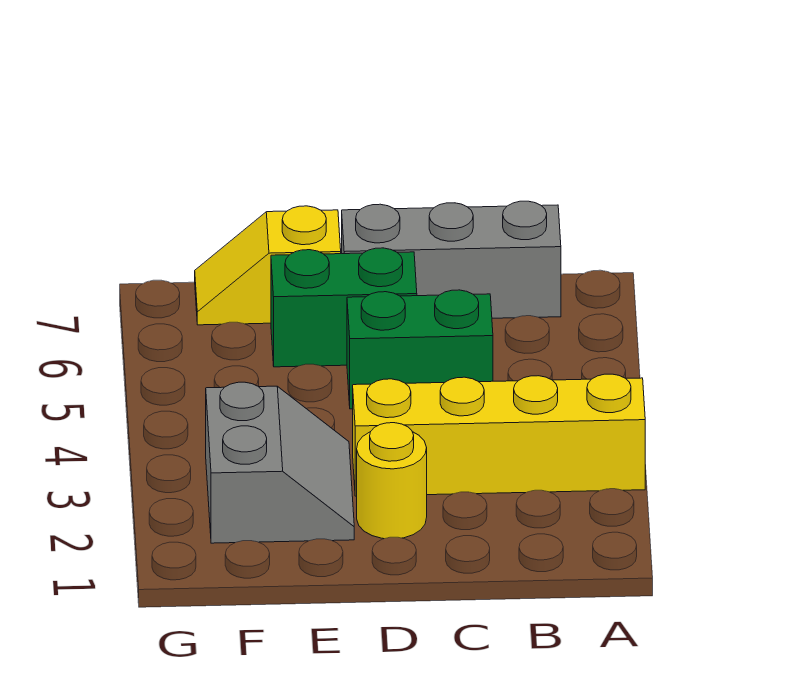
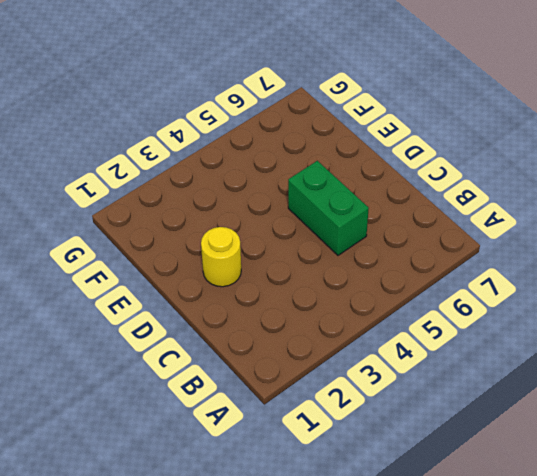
none -> yellow 1x4 brick [353,374,645,496]
none -> grey 1x3 brick [342,201,561,318]

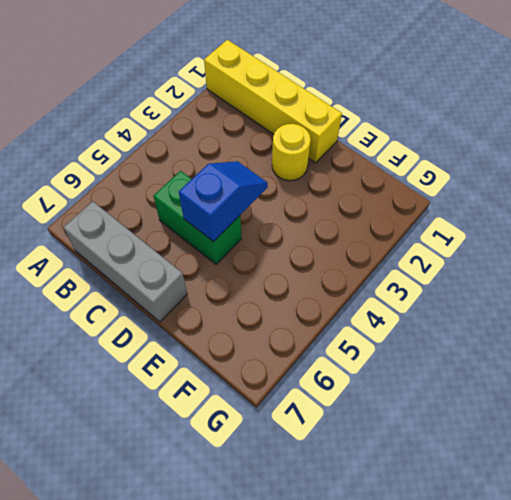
yellow 1x4 brick [204,40,342,163] -> yellow 1x4 brick moved to [353,374,645,496]
blue 1x2 slope [179,161,268,242] -> none
none -> green 1x2 brick [271,248,417,367]
none -> grey 2x2 slope [206,382,354,543]

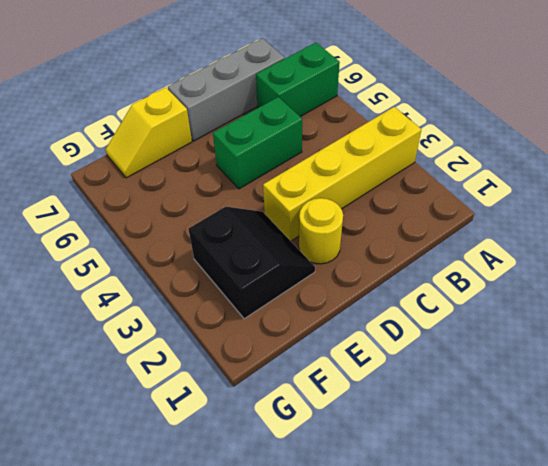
green 1x2 brick [256,43,340,117] -> green 1x2 brick moved to [271,248,417,367]
black 2x2 slope [188,207,315,319] -> grey 2x2 slope [206,382,354,543]

